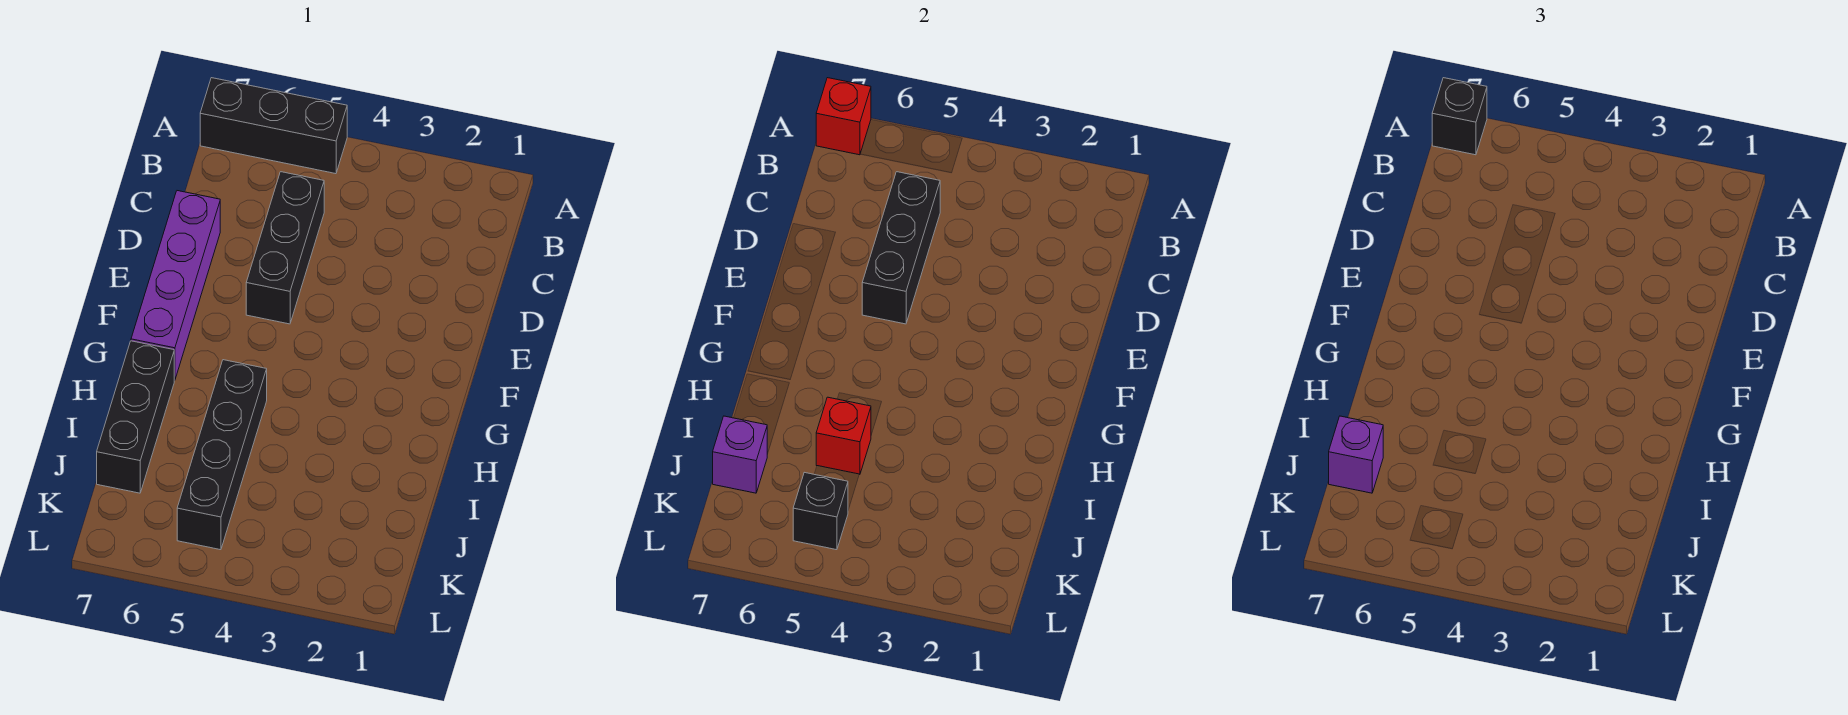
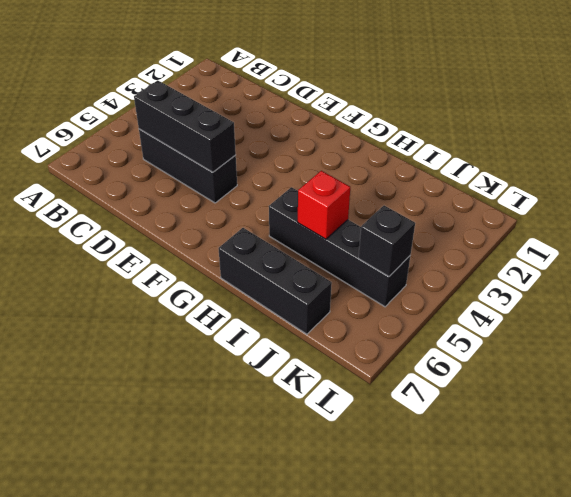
none -> black 1x3 brick [200,78,347,174]
none -> purple 1x4 brick [131,191,220,380]
none -> red 1x1 brick [816,78,871,155]

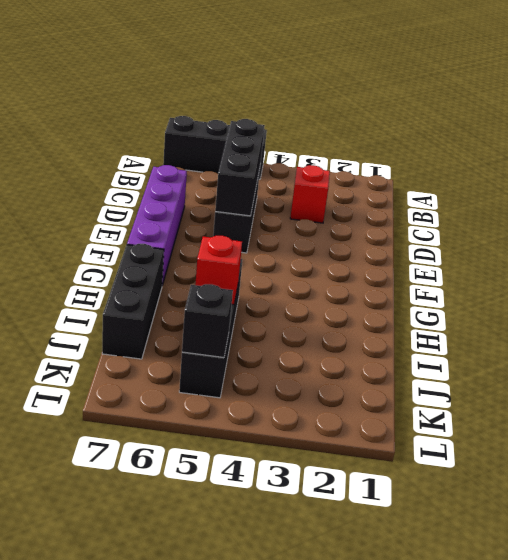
red 1x1 brick [290,165,330,223] -> red 1x1 brick moved to [816,78,871,155]
none -> purple 1x1 brick [713,416,767,493]
none -> black 1x1 brick [1432,78,1487,155]
none -> purple 1x1 brick [1329,416,1383,493]

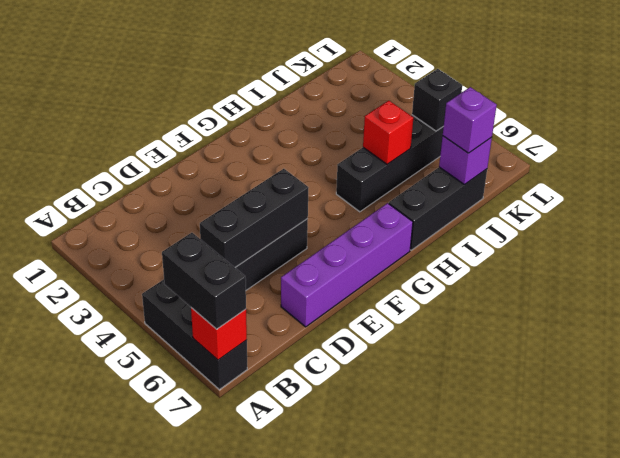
black 1x2 brick [162,233,246,329] -> black 1x1 brick [1432,78,1487,155]

